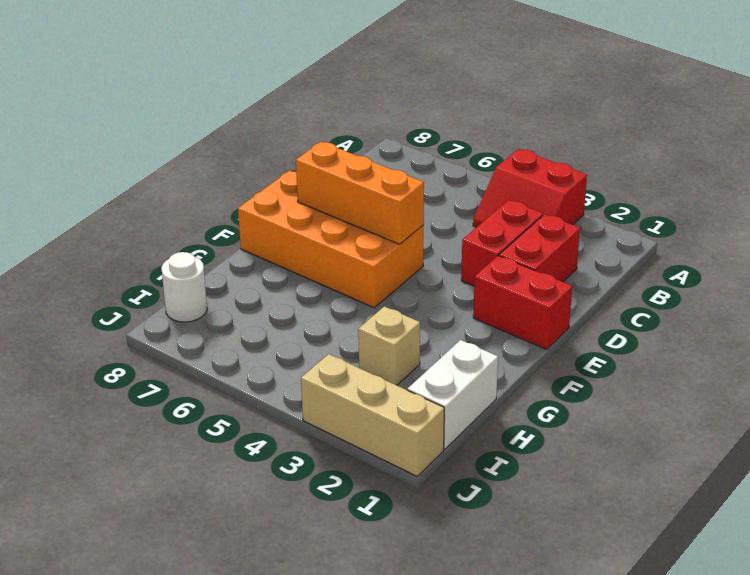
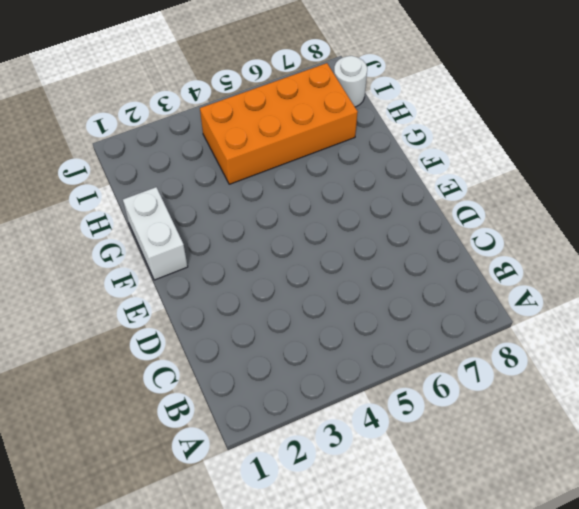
white 1x2 brick [123,187,188,280] -> white 1x2 brick moved to [408,340,498,449]
orange 2x4 brick [200,63,358,184] -> orange 2x4 brick moved to [238,171,424,308]
none -> red 2x2 slope [473,149,587,227]
none -> red 1x2 brick [499,214,580,282]

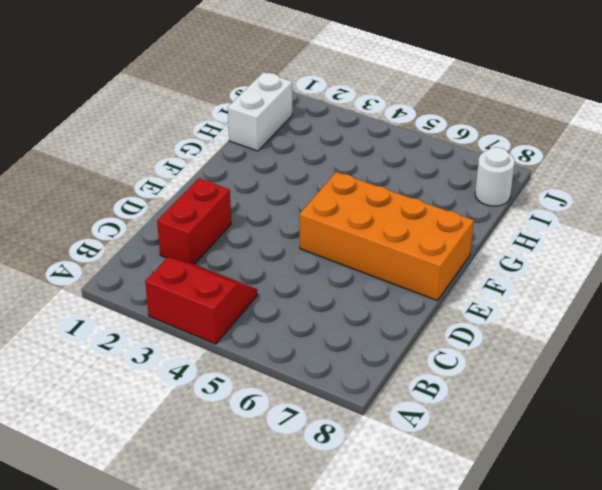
none -> red 1x2 brick [461,200,543,286]
none -> red 1x2 brick [473,256,572,350]

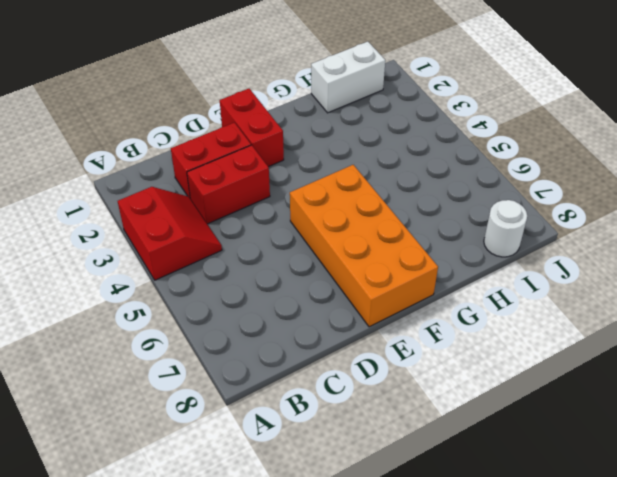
none -> tan 1x1 brick [358,306,420,385]
none -> tan 1x3 brick [301,354,444,476]

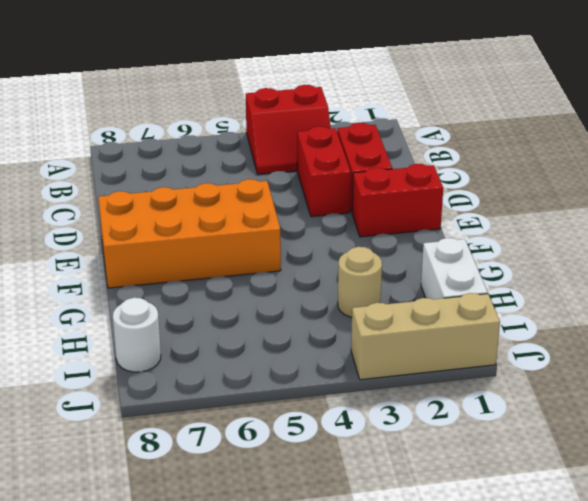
tan 1x1 round brick [338,247,382,317] -> tan 1x1 brick [358,306,420,385]
none -> orange 1x3 brick [296,142,424,244]

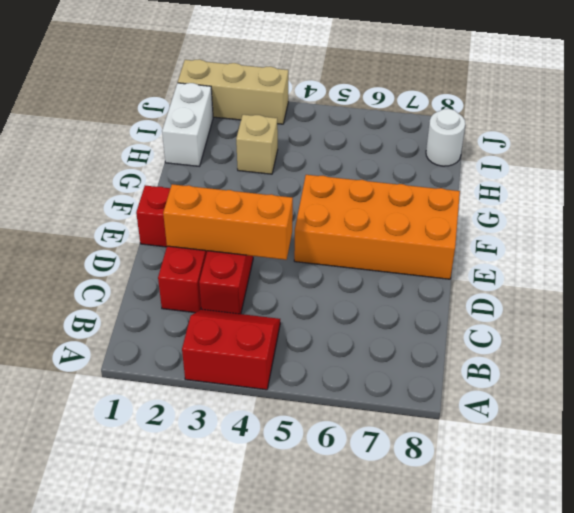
orange 1x3 brick [163,184,293,260] -> orange 1x3 brick moved to [296,142,424,244]

